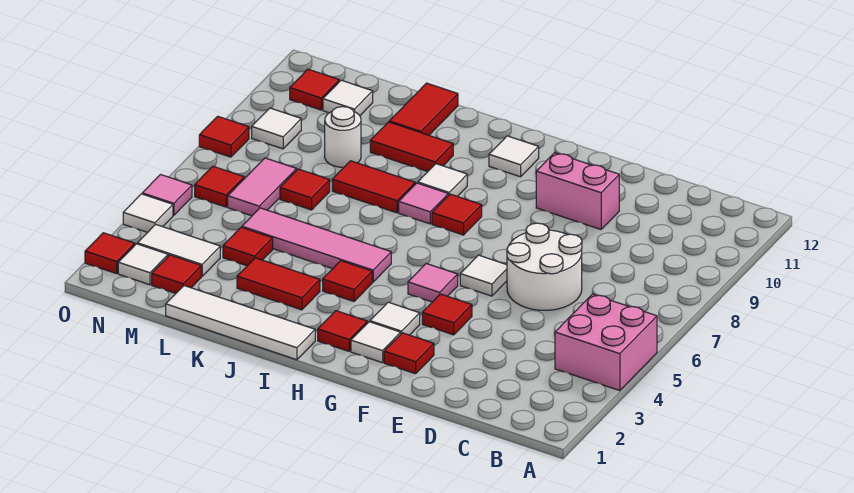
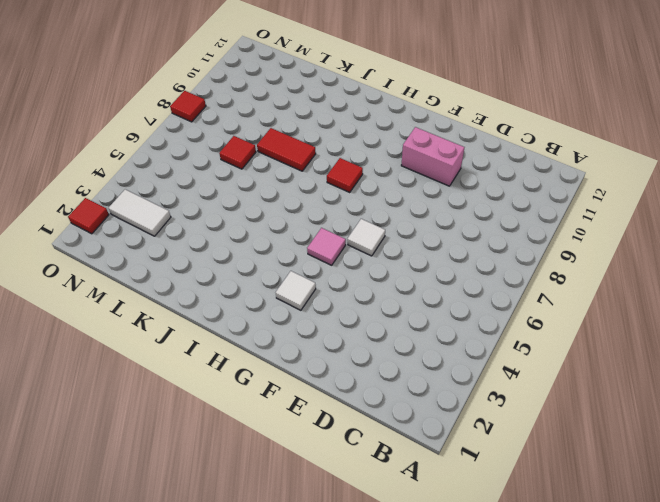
none -> pink 2x2 brick [555,294,657,391]
none -> white 2x2 round brick [507,223,582,310]
none -> red 1x1 tile [384,333,434,374]
none -> red 1x1 tile [422,294,472,335]

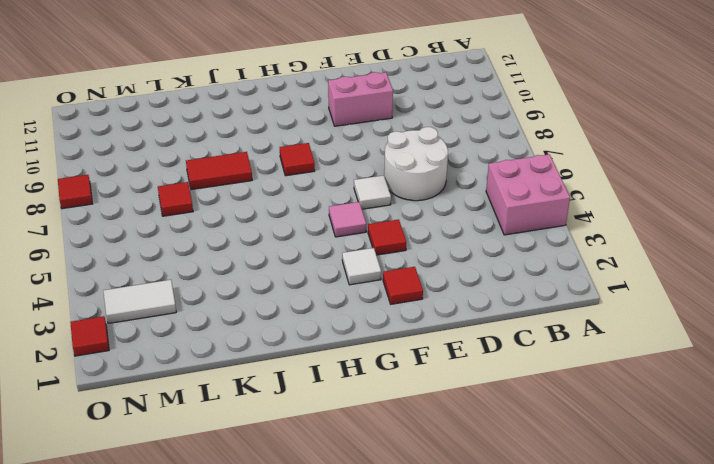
none -> white 1x1 tile [351,322,401,363]
none -> red 1x1 tile [318,311,367,351]
none -> white 1x1 tile [489,136,539,177]
none -> white 1x4 tile [166,286,315,360]

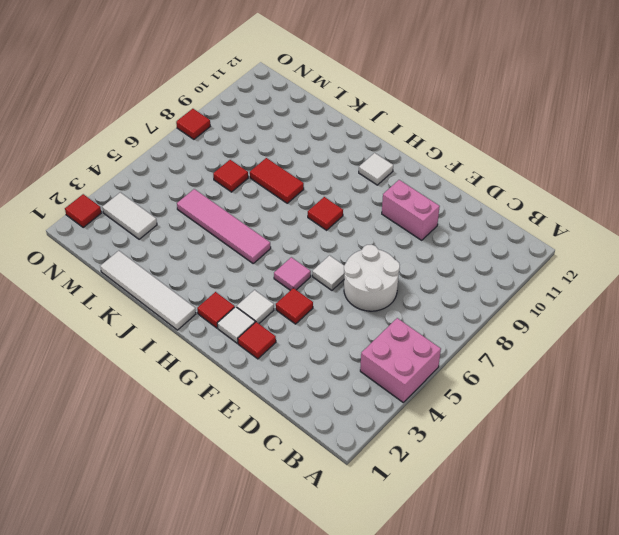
none -> red 1x1 tile [323,261,372,301]
none -> pink 1x1 tile [399,183,448,224]
none -> white 1x1 tile [418,164,467,196]
none -> red 1x2 tile [237,258,320,310]

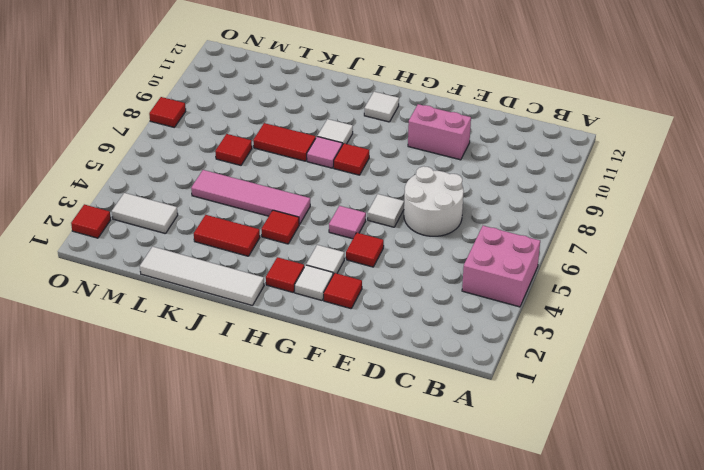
none -> red 1x2 tile [370,122,453,172]
none -> red 1x2 tile [389,83,458,135]
none -> red 1x1 tile [223,227,273,266]
none -> white 1x1 round brick [325,107,361,167]

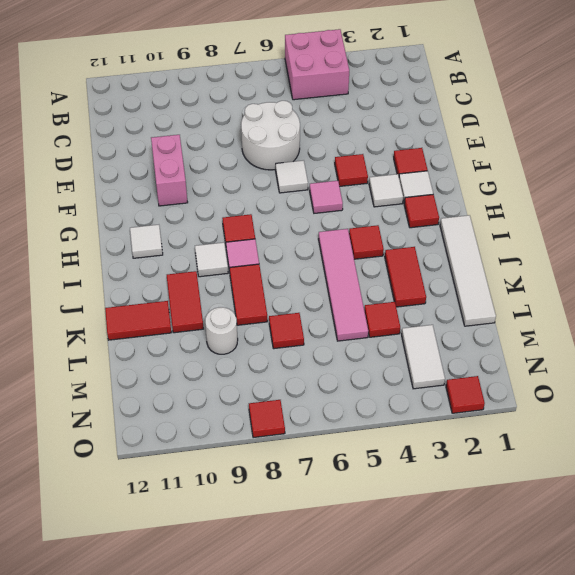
none -> red 1x1 tile [152,255,201,293]
none -> pink 1x2 tile [228,158,297,216]
none -> white 1x1 tile [323,80,373,115]
none -> white 1x1 tile [118,244,168,285]

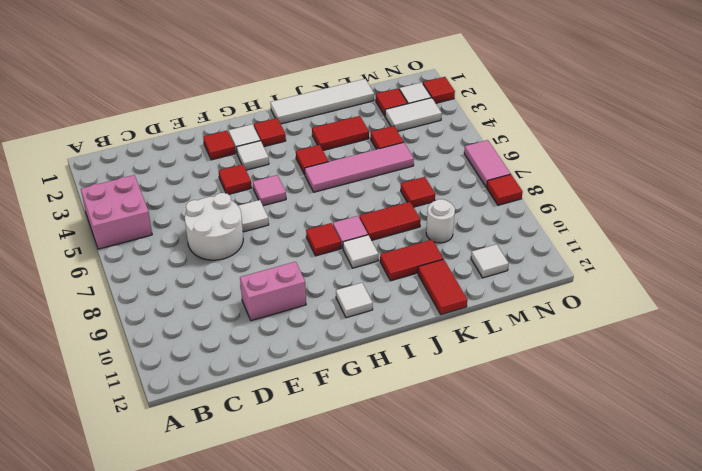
pink 1x2 tile [464,140,510,187] -> pink 1x2 tile moved to [228,158,297,216]
none -> red 1x1 tile [195,166,244,207]
none -> white 1x1 tile [252,108,301,149]
none -> red 1x1 tile [290,69,339,110]
none -> white 1x1 tile [123,194,173,232]

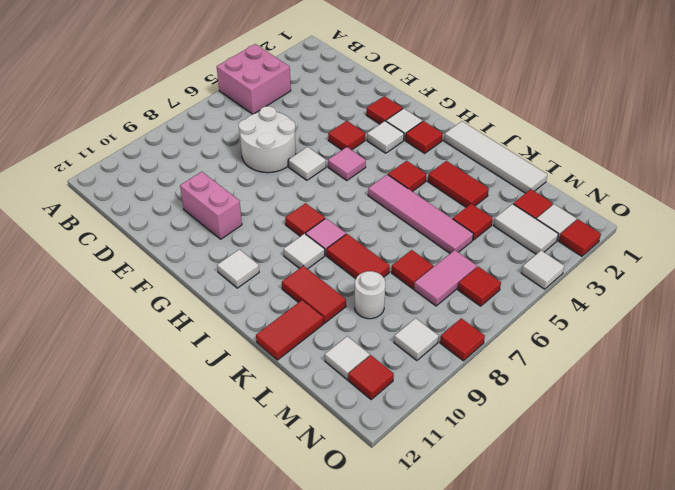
none -> pink 1x1 tile [142,175,192,215]

